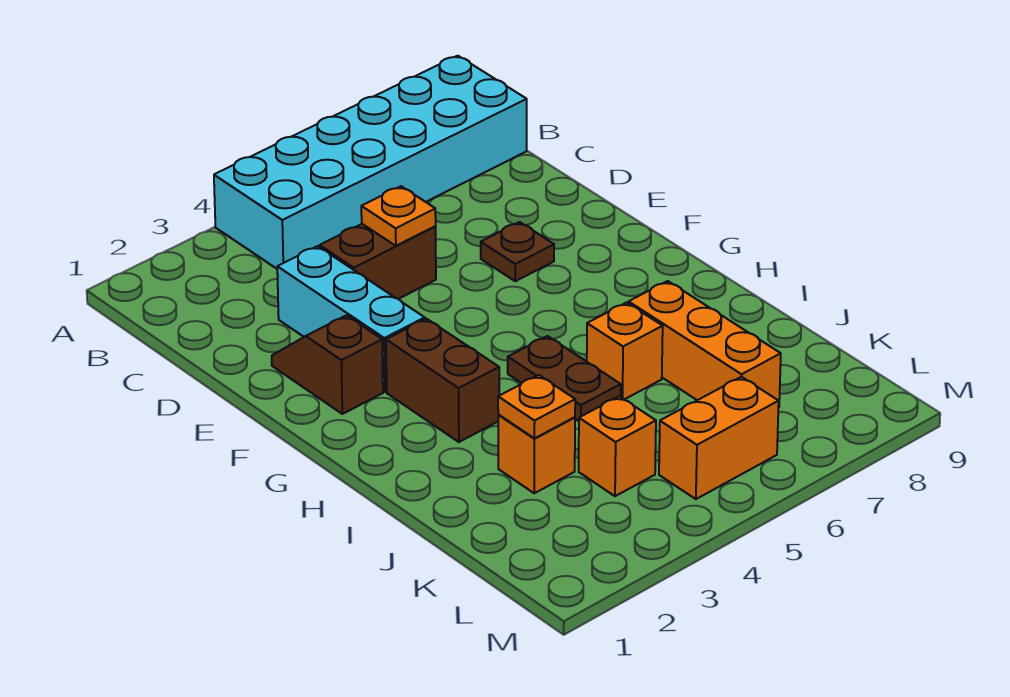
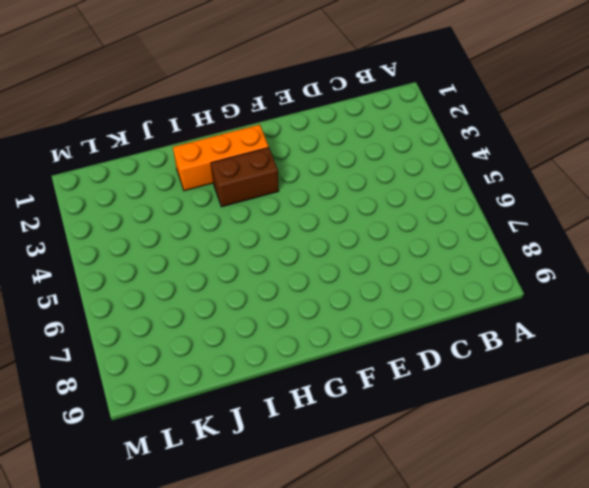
orange 1x3 brick [173,125,269,191] -> orange 1x3 brick moved to [629,281,781,408]
none -> cyan 2x6 brick [214,56,527,269]
none -> cyan 1x3 brick [277,246,425,392]
none -> brown 1x2 brick [320,224,436,299]

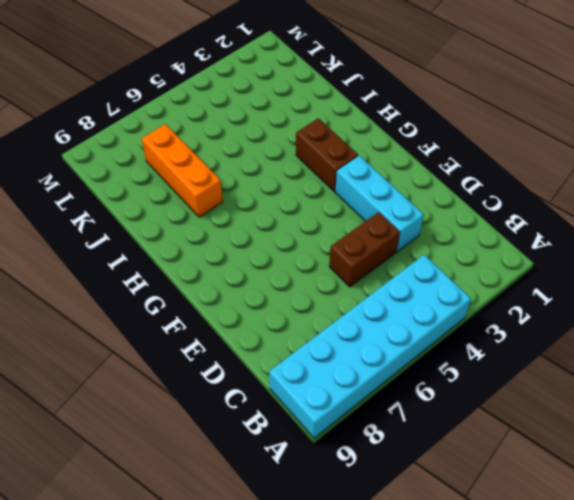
none -> brown 1x2 slope [272,315,383,414]
none -> brown 1x1 plate [481,222,554,281]
none -> brown 1x2 plate [508,336,621,421]

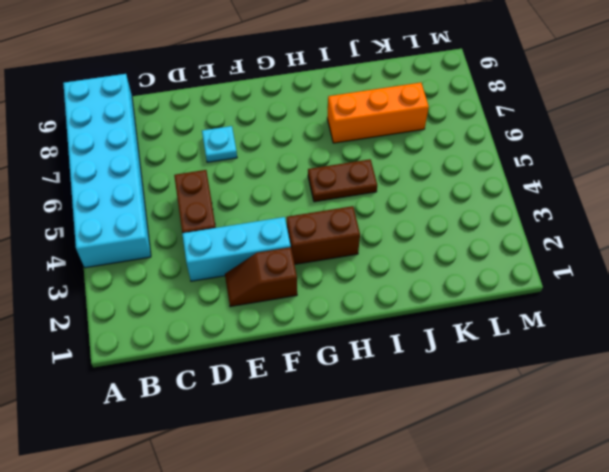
cyan 1x1 plate [202,126,237,162] -> brown 1x1 plate [481,222,554,281]
none -> orange 1x1 brick [587,303,663,399]
none -> orange 1x1 brick [498,415,575,493]
none -> orange 1x1 brick [579,396,656,496]

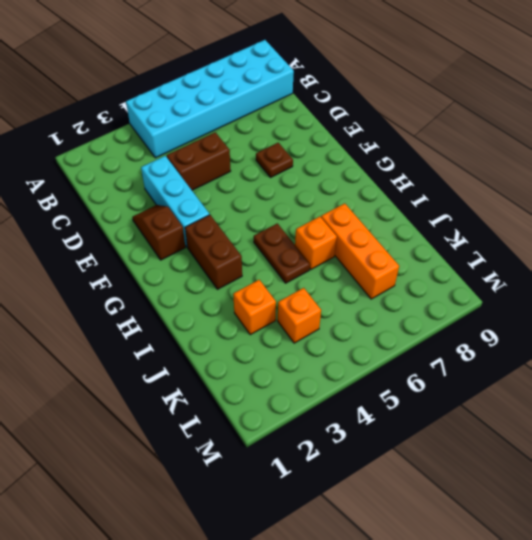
none -> orange 1x2 brick [659,377,779,499]
none -> orange 1x1 plate [361,186,436,246]
none -> orange 1x1 plate [498,375,575,438]

